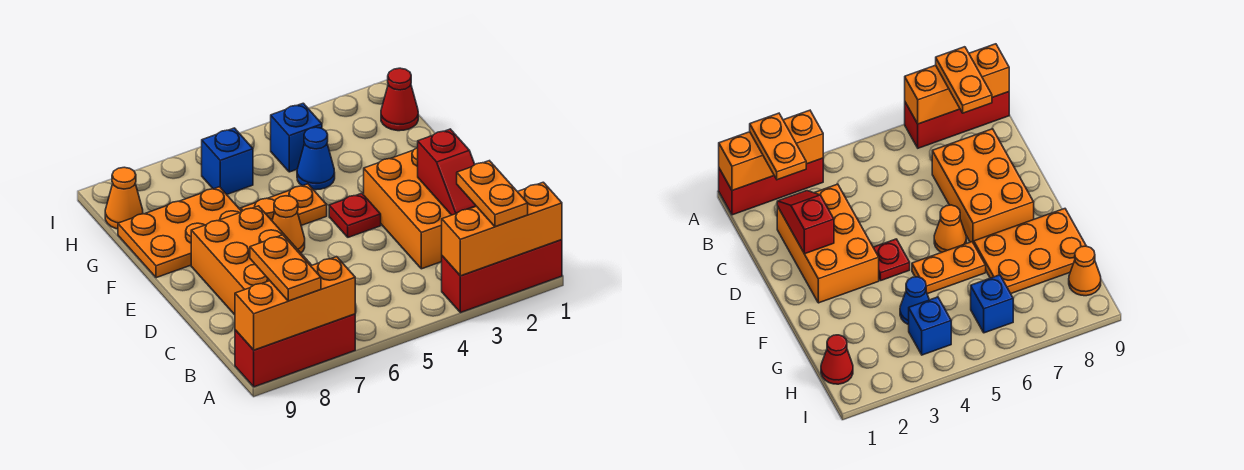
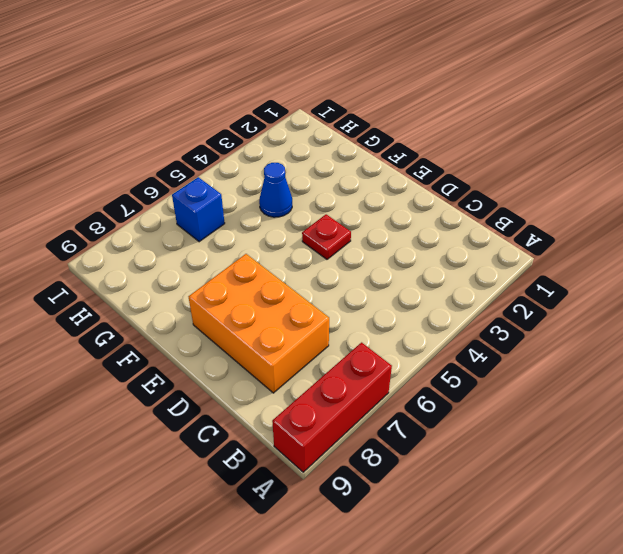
none -> red 1x3 brick [442,240,562,313]
none -> orange 2x3 brick [364,147,451,269]
none -> orange 1x1 cone [272,196,305,253]

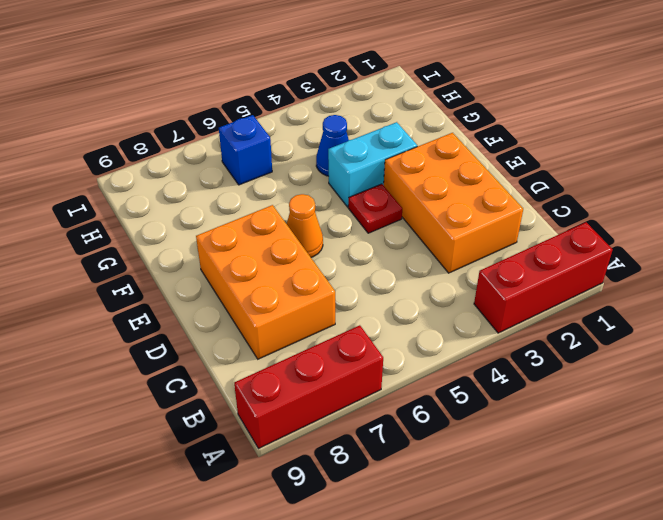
cyan 1x2 brick [328,122,417,207] -> none
none -> orange 1x2 plate [241,184,327,225]
none -> orange 2x3 plate [118,187,242,278]
none -> red 1x1 cone [381,68,418,131]

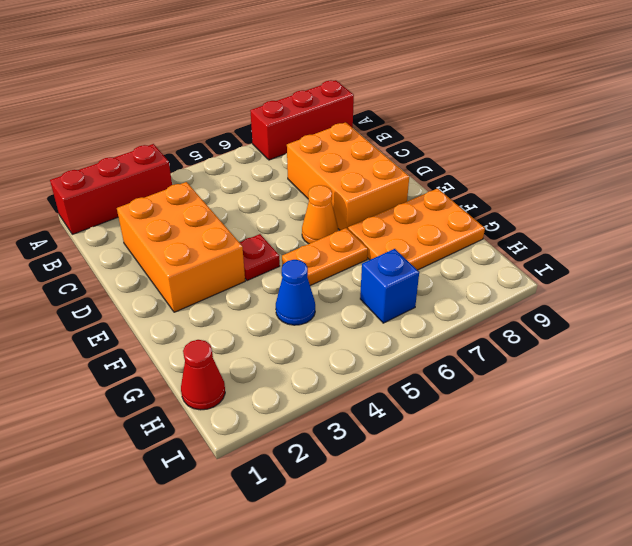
none -> blue 1x1 brick [271,103,322,172]
none -> orange 1x1 cone [105,167,143,229]
none -> orange 1x3 brick [442,182,562,276]

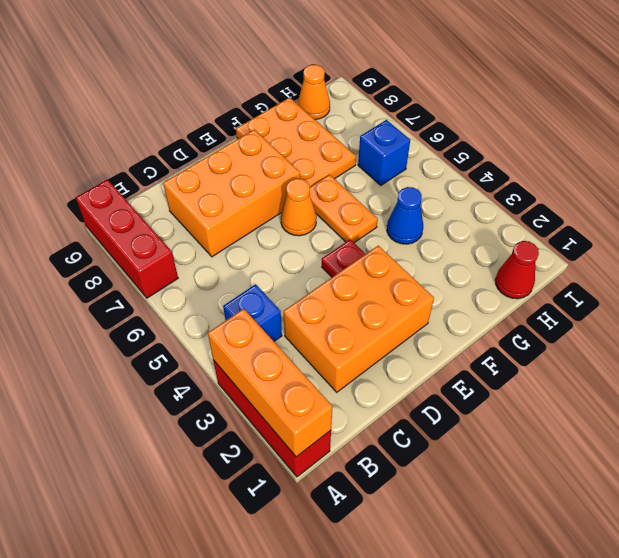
blue 1x1 brick [223,284,282,341] -> blue 1x1 brick moved to [271,103,322,172]
none -> orange 1x3 brick [235,257,355,350]
none -> red 1x2 slope [418,129,476,215]
none -> orange 1x2 plate [457,161,528,227]

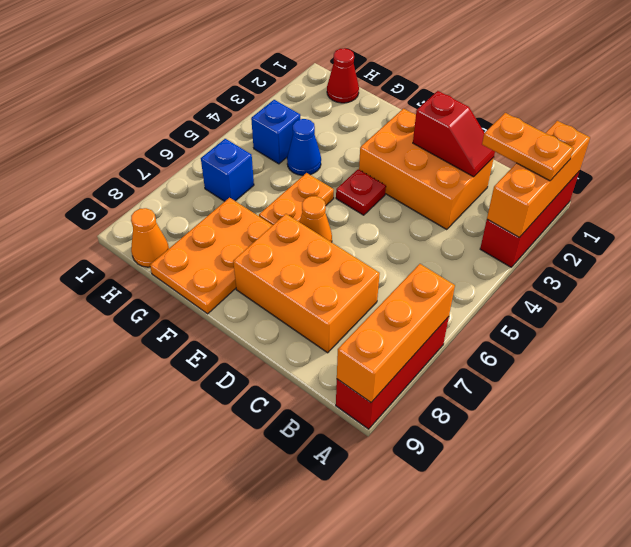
none -> orange 1x2 plate [250,235,321,301]

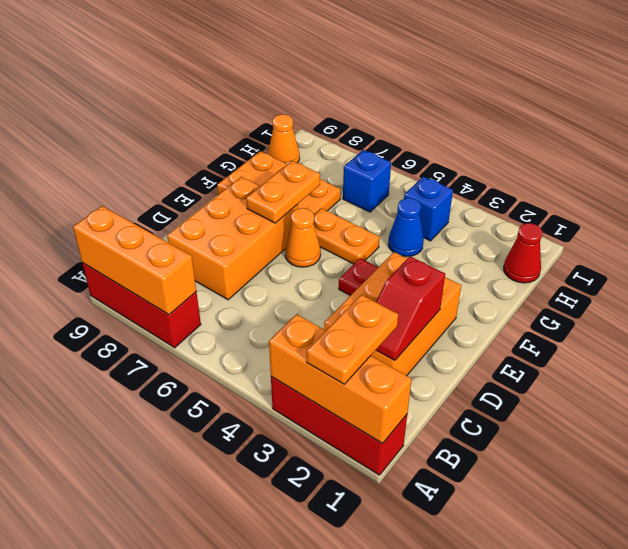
orange 1x2 plate [246,161,320,223] -> orange 1x2 plate moved to [250,235,321,301]

